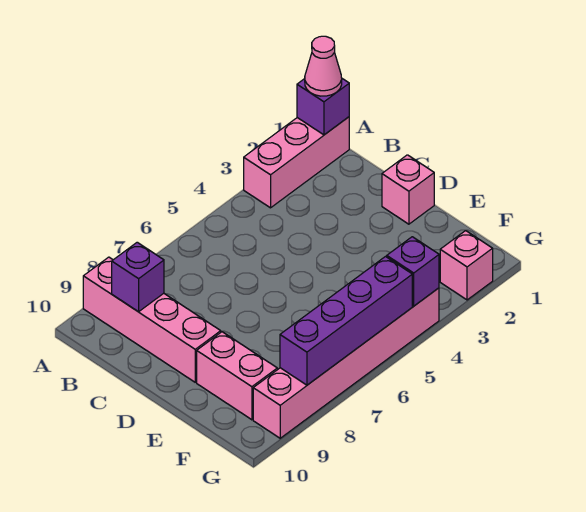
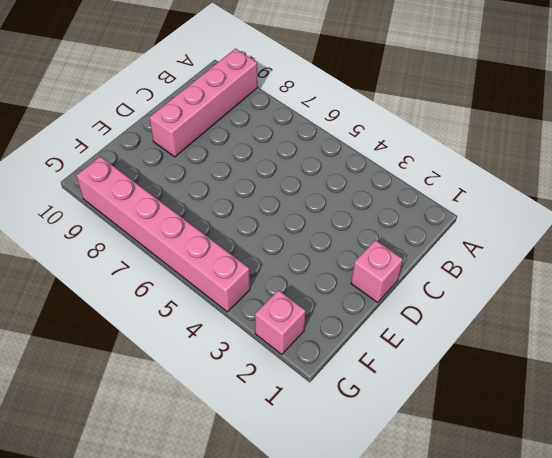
none -> pink 1x3 brick [244,117,349,208]
none -> pink 1x2 brick [197,332,277,420]

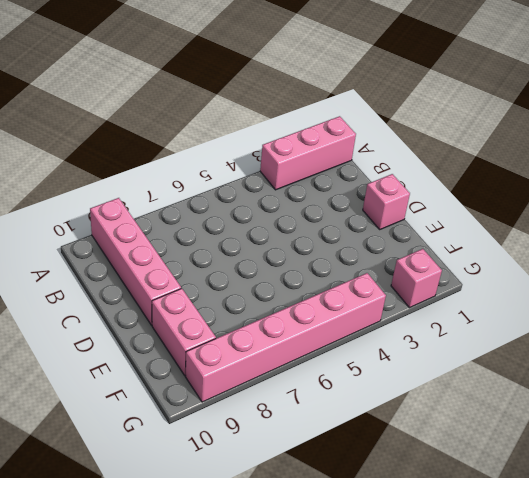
none -> purple 1x1 brick [297,79,349,135]
none -> purple 1x1 brick [112,242,164,312]

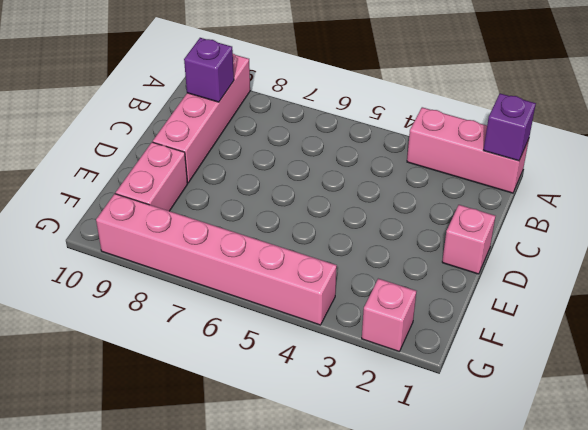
none -> purple 1x1 brick [387,237,439,306]
none -> purple 1x4 brick [280,257,412,385]

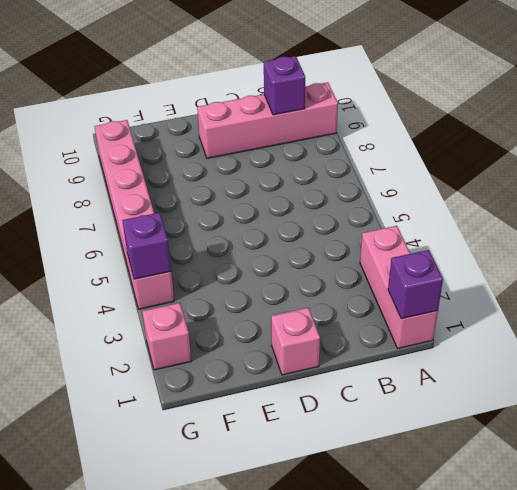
none -> pink 1x2 brick [197,332,277,420]
none -> purple 1x4 brick [280,257,412,385]

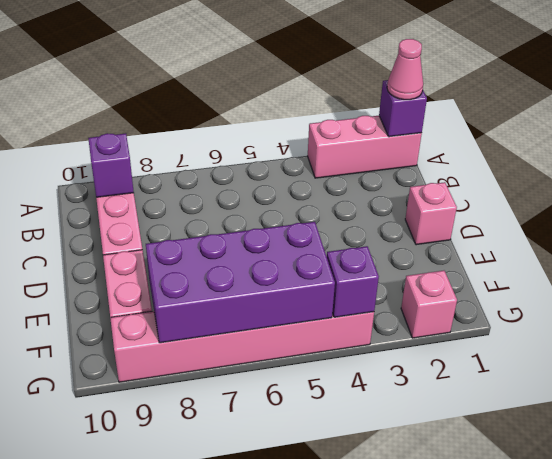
purple 2x4 brick [146,222,335,343] -> purple 1x4 brick [280,257,412,385]

